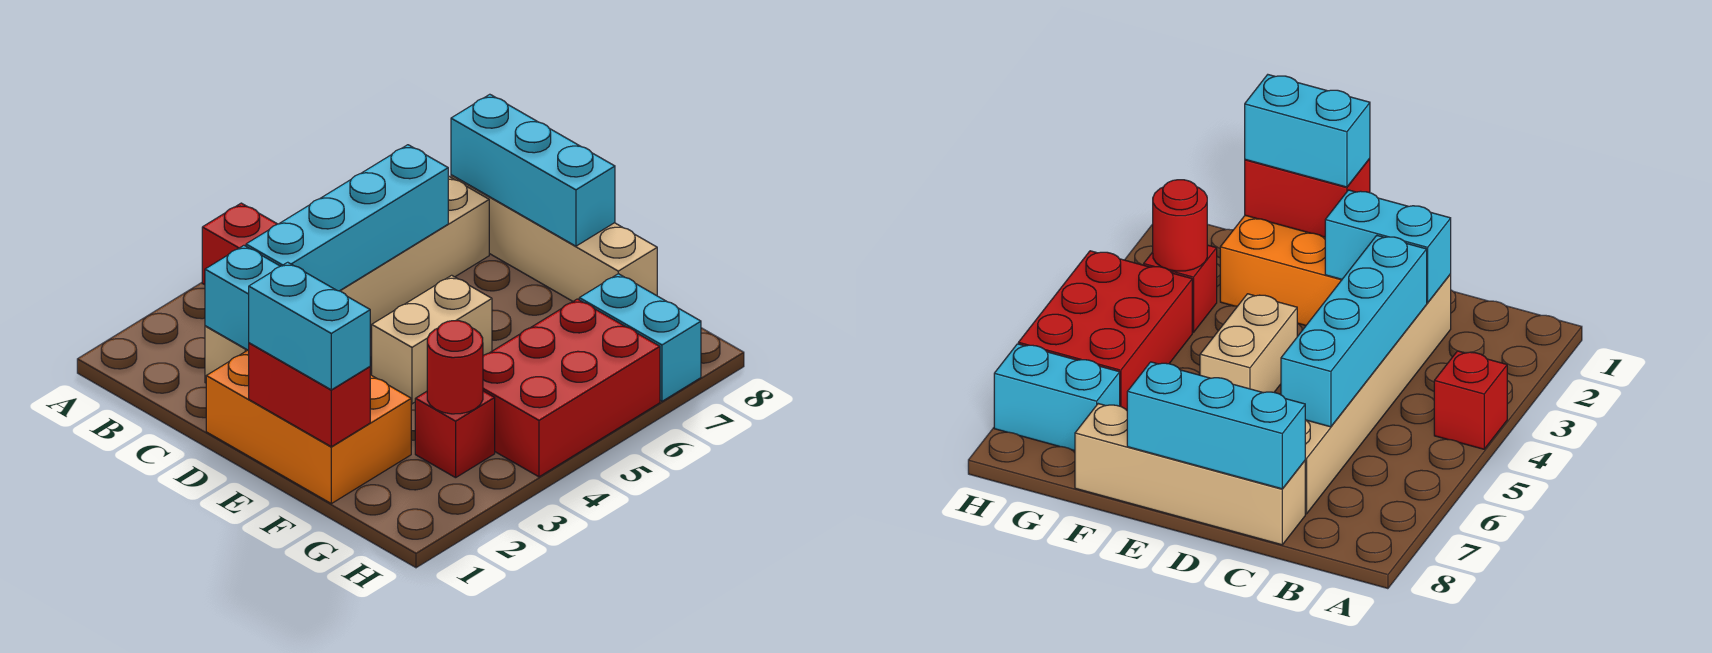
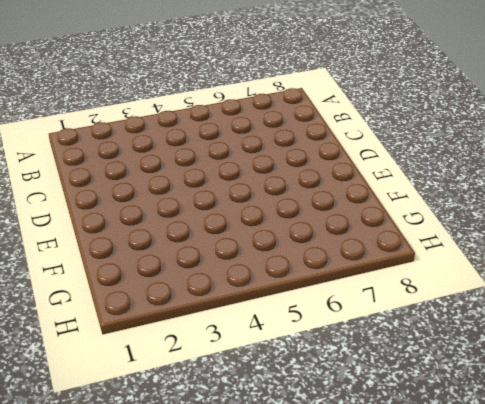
none -> red 1x1 brick [202,203,277,285]
none -> tan 1x6 brick [205,177,489,383]
none -> tan 1x4 brick [451,175,657,301]

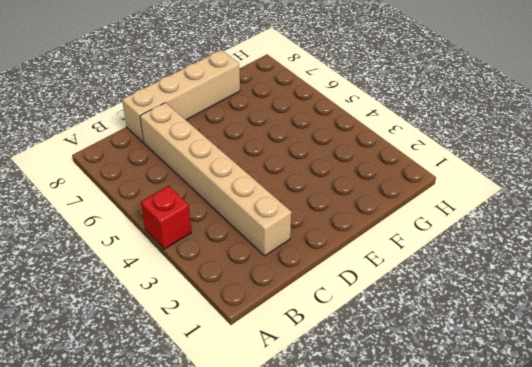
none -> orange 2x3 brick [206,350,411,504]
none -> tan 1x2 brick [372,275,492,404]
none -> red 1x1 brick [415,391,495,478]

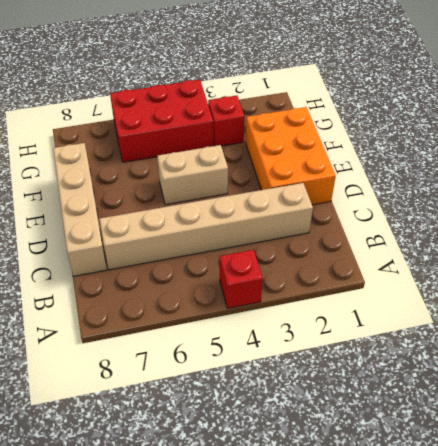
none -> cyan 1x2 brick [579,274,701,401]
none -> cyan 1x2 brick [205,245,280,351]
none -> cyan 1x4 brick [246,145,448,291]

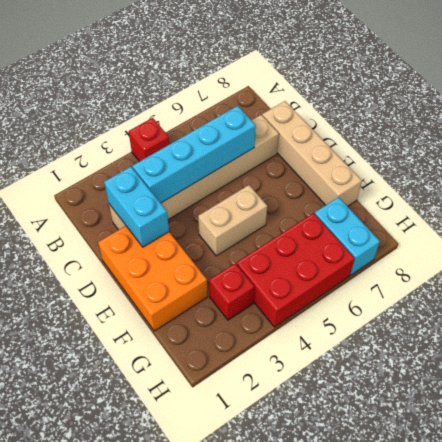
none -> cyan 1x3 brick [451,94,615,246]
none -> red 1x2 brick [249,343,370,447]
none -> red 1x1 round brick [427,321,483,414]

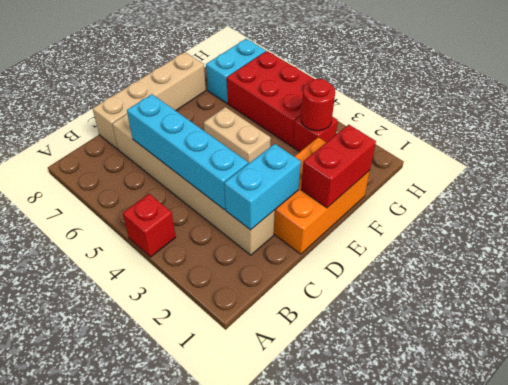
none -> cyan 1x3 brick [451,94,615,246]
none -> cyan 1x2 brick [249,262,370,390]

